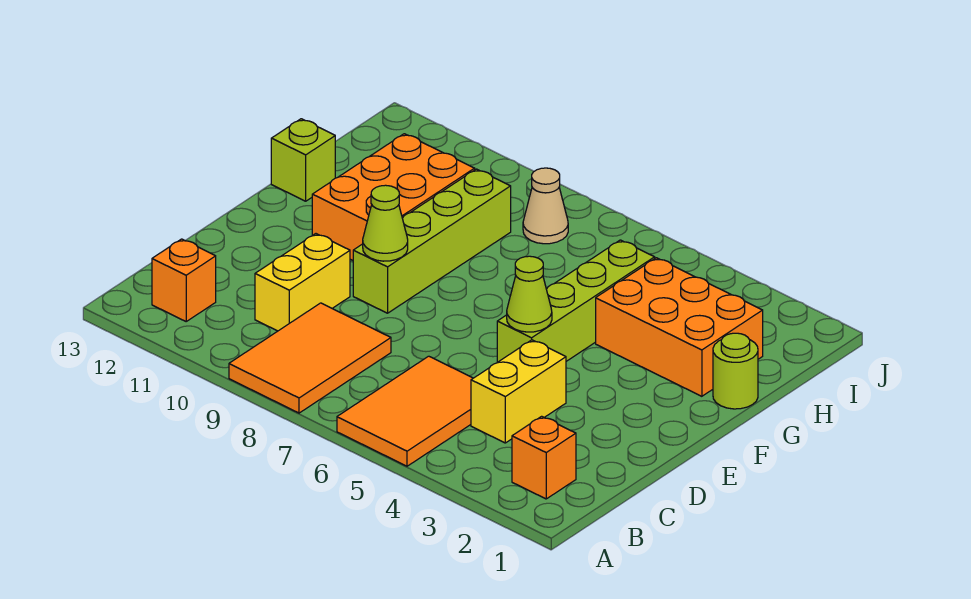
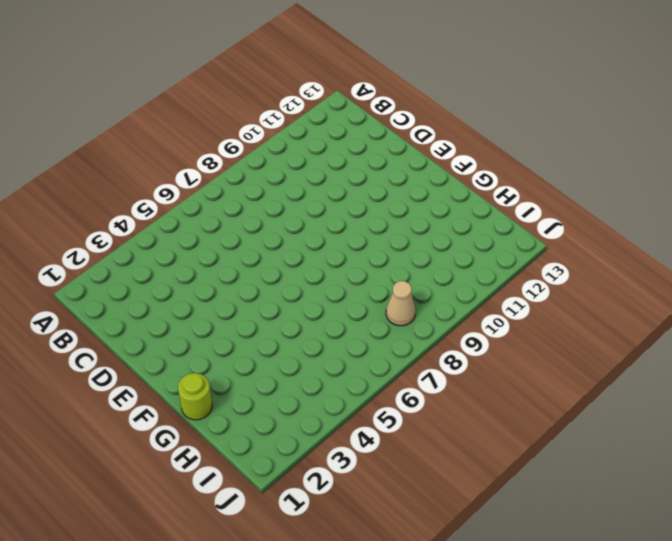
none -> orange 2x3 tile [337,356,473,466]
none -> orange 2x3 tile [229,303,391,413]
none -> orange 1x1 brick [512,416,576,499]

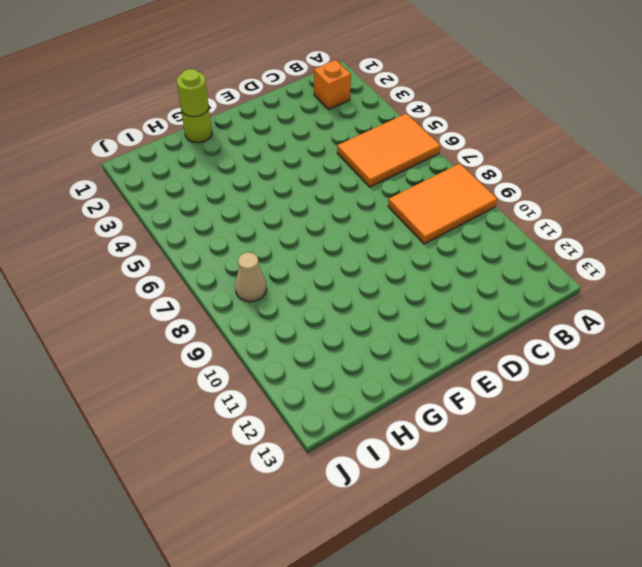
lime 1x1 round brick [177,69,209,117] -> none
none -> orange 1x1 brick [152,239,216,321]
none -> yellow 1x2 brick [471,340,566,443]
none -> yellow 1x2 brick [255,234,350,331]

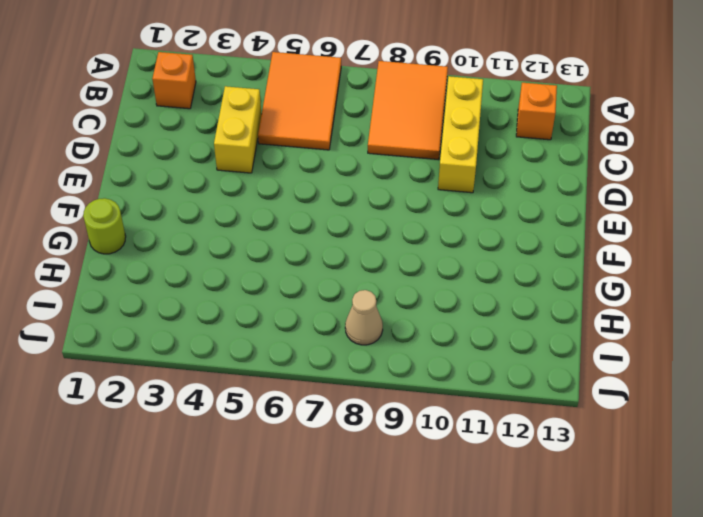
yellow 1x3 brick [438,76,483,193] -> yellow 1x2 brick [255,234,350,331]
none -> lime 1x4 brick [497,240,655,362]
none -> lime 1x4 brick [353,169,511,313]
none -> orange 2x3 brick [312,134,475,260]

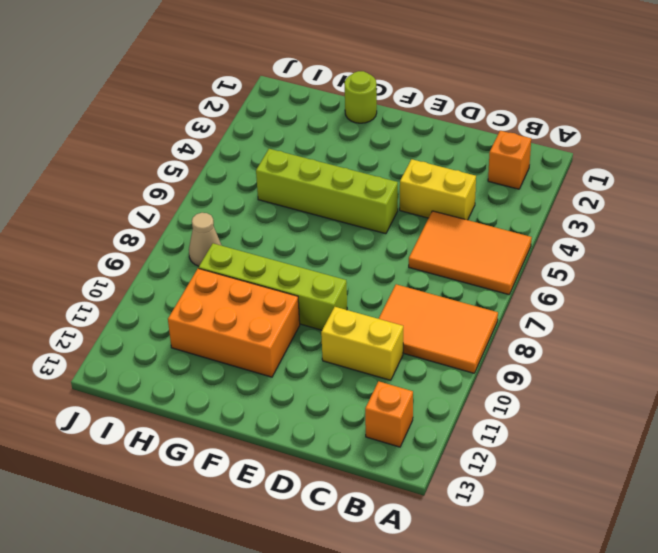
none -> orange 2x3 brick [596,258,763,396]
none -> lime 1x1 brick [271,119,335,201]
none -> lime 1x1 cone [507,256,552,332]

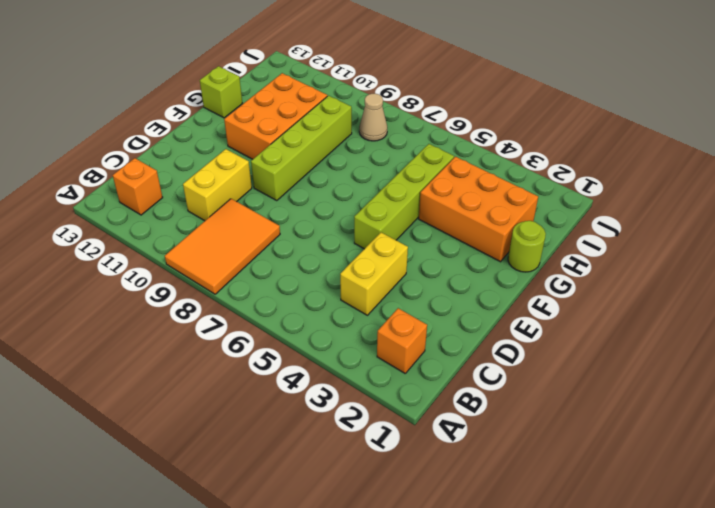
none -> orange 2x3 tile [337,356,473,466]
none -> lime 1x1 cone [507,256,552,332]
none -> lime 1x1 cone [363,185,408,261]

